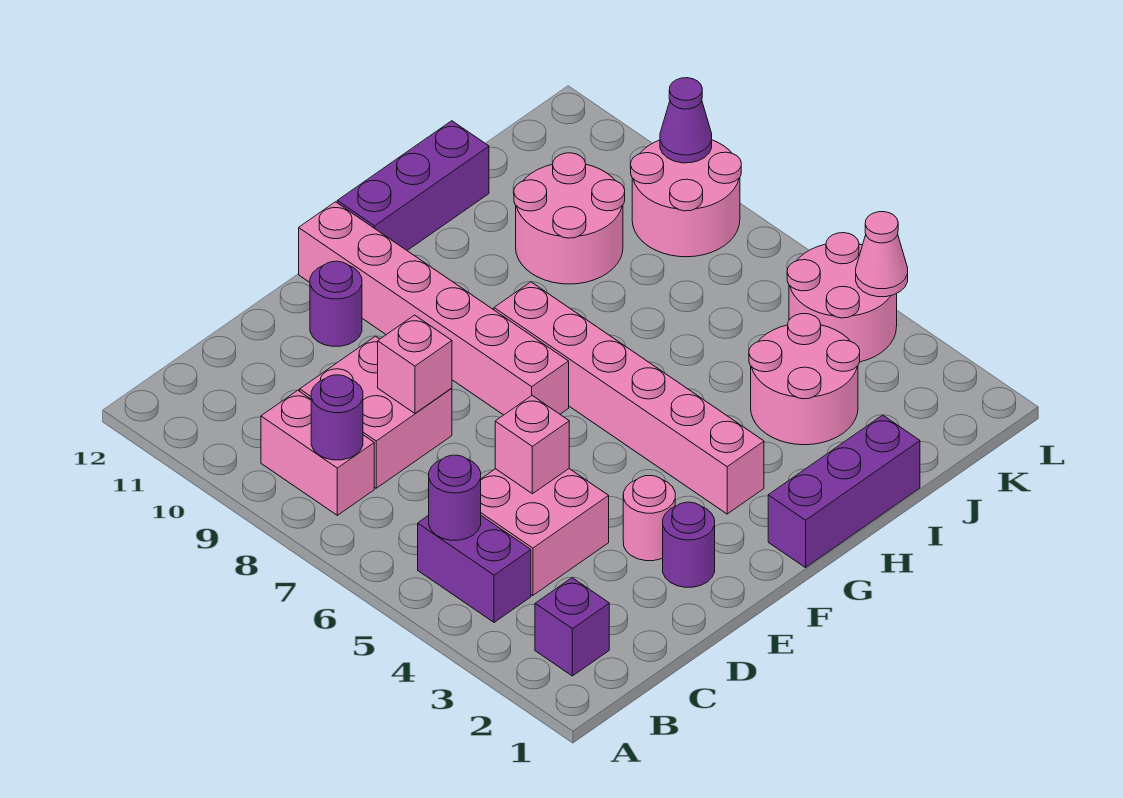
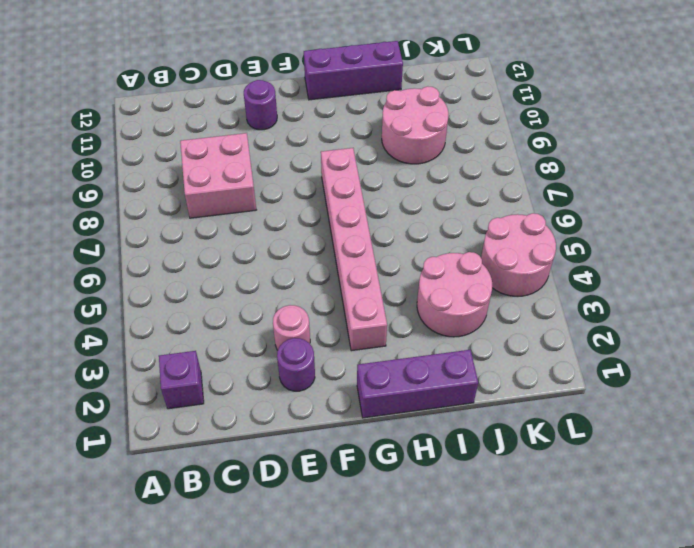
none -> purple 1x2 brick [418,515,531,622]
none -> pink 1x2 brick [261,390,374,515]
none -> pink 2x2 brick [481,469,609,595]

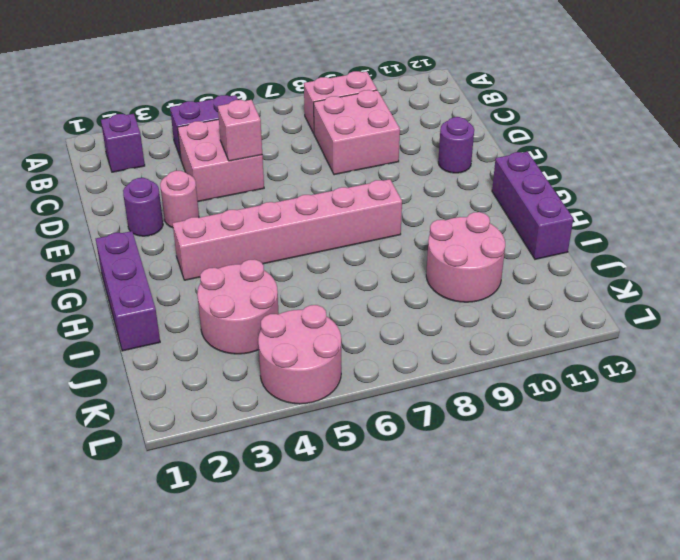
none -> pink 1x6 brick [299,202,569,415]
none -> pink 2x2 round brick [631,140,741,257]
none -> purple 1x1 round brick [429,455,481,540]

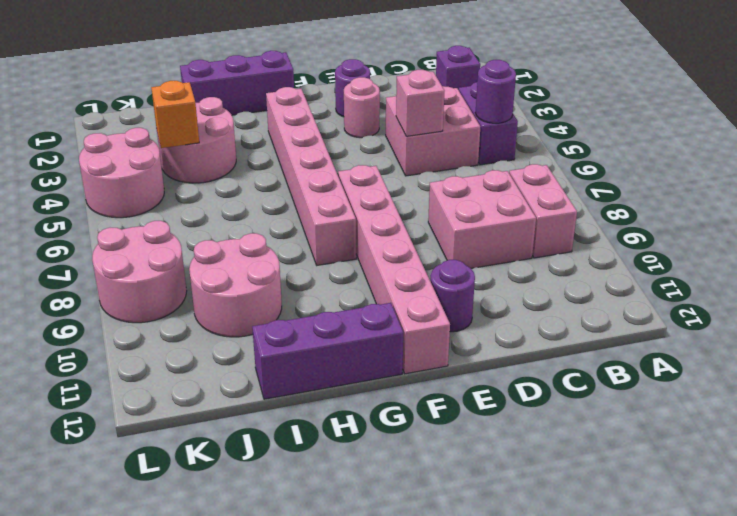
orange 1x1 brick [151,81,199,148] -> none
none -> purple 1x1 round brick [311,375,363,460]
none -> pink 1x1 brick [378,315,452,413]
none -> pink 1x1 cone [856,212,908,297]

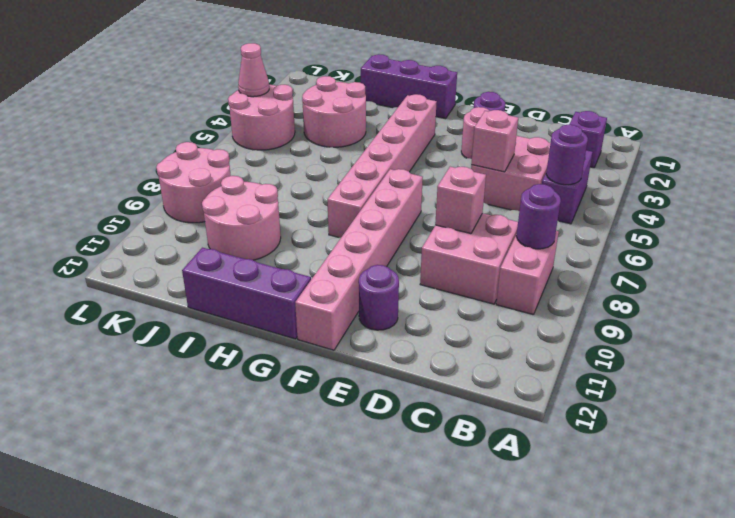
none -> purple 1x1 cone [660,78,712,163]

